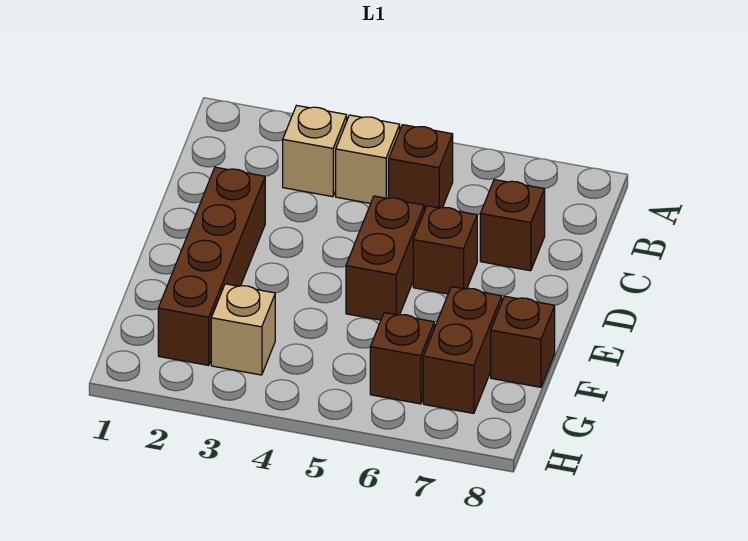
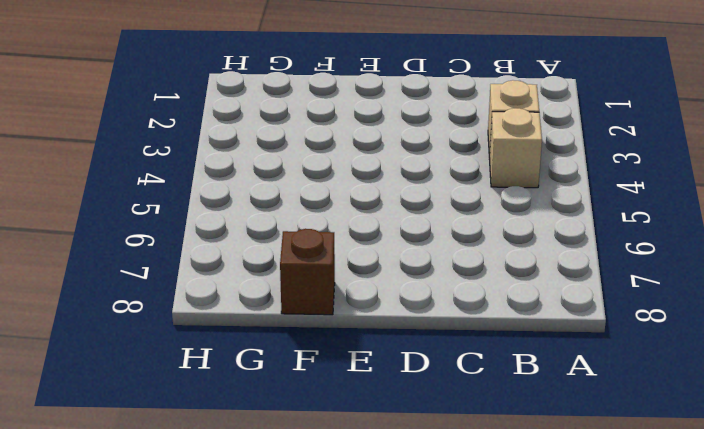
none -> brown 1x1 brick [389,125,453,211]
none -> brown 1x1 brick [480,180,545,271]

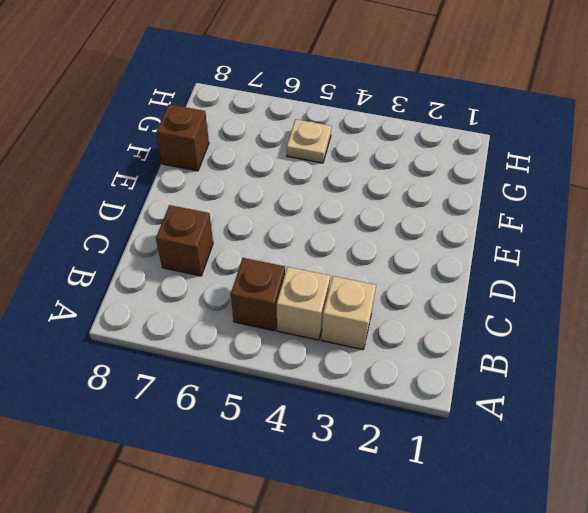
tan 1x1 plate [287,119,331,163] -> none
none -> brown 1x4 brick [158,167,265,365]
none -> brown 1x2 brick [346,196,424,320]

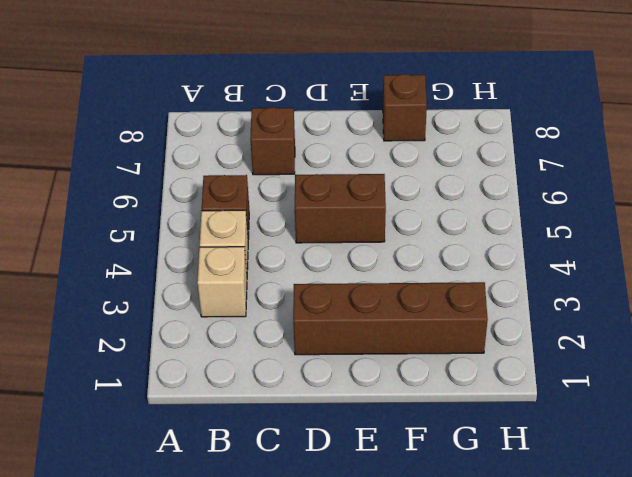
none -> brown 1x1 brick [413,206,477,294]
none -> brown 1x2 brick [423,287,502,413]

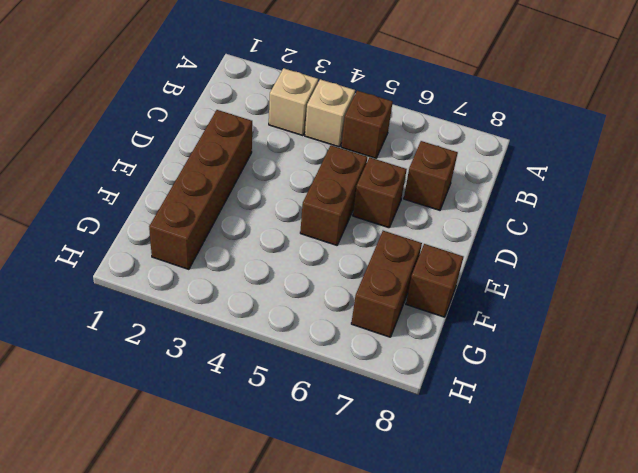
none -> tan 1x1 brick [211,284,275,375]
none -> brown 1x1 brick [370,313,434,404]

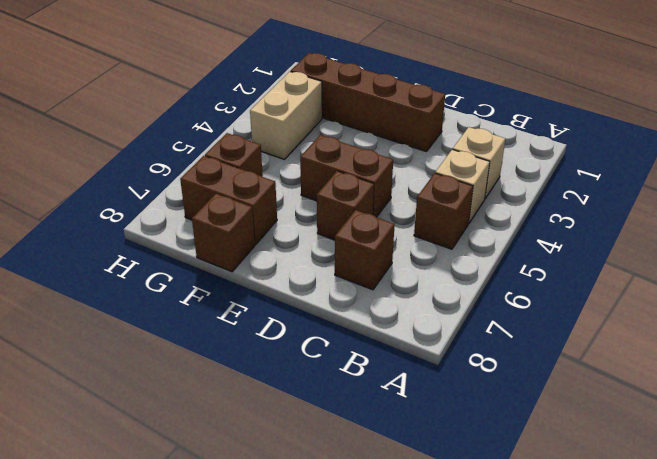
tan 1x2 brick [250,72,322,159] -> tan 1x1 brick [211,284,275,375]

